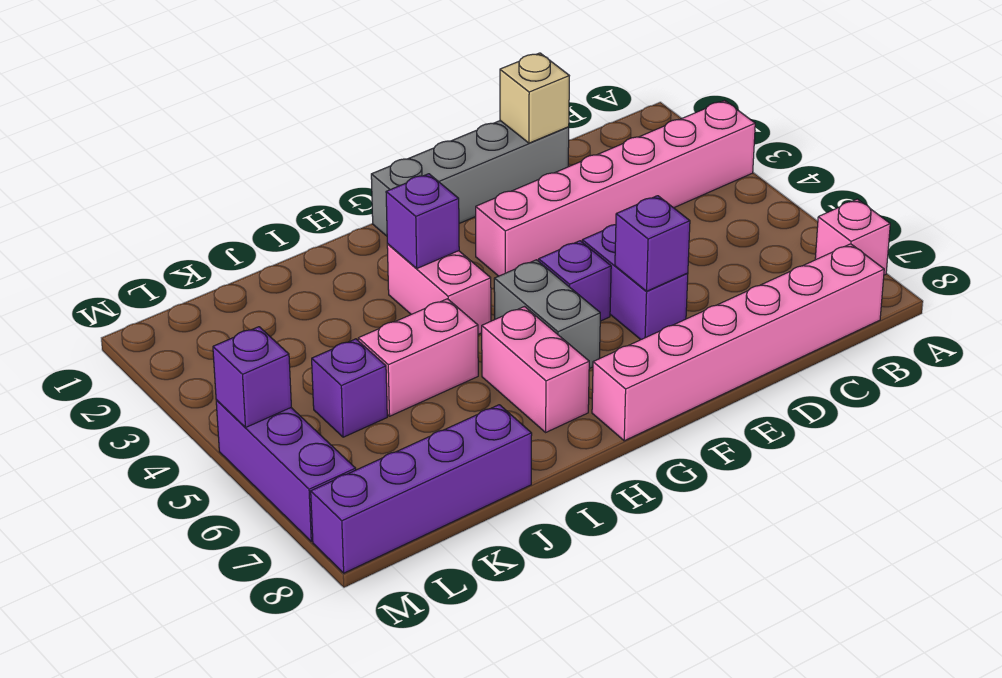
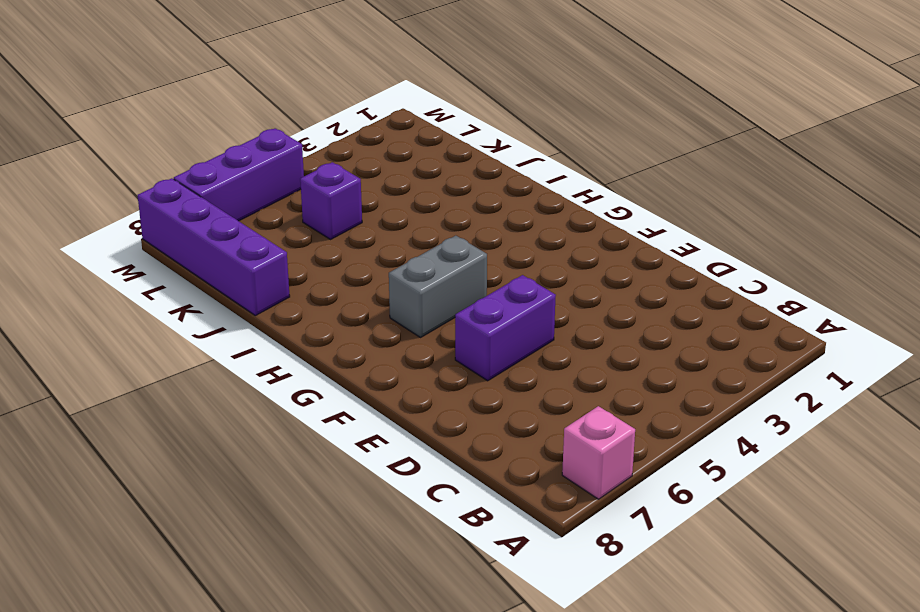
none -> pink 1x6 brick [476,101,755,276]
none -> pink 1x6 brick [592,244,884,441]
none -> grey 1x4 brick [371,121,569,236]

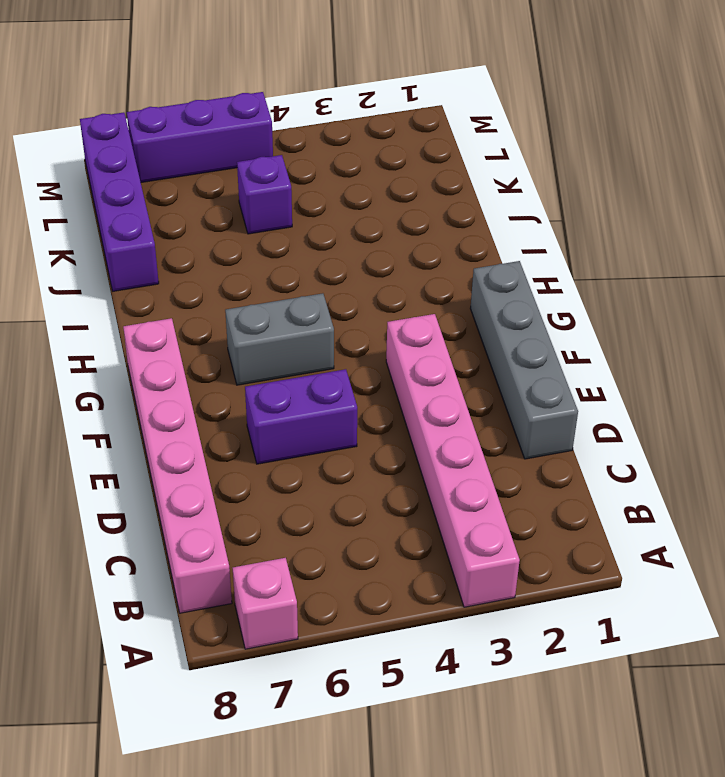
none -> purple 1x1 brick [539,241,611,321]
none -> pink 1x2 brick [387,244,491,334]
none -> pink 1x2 brick [482,307,589,432]

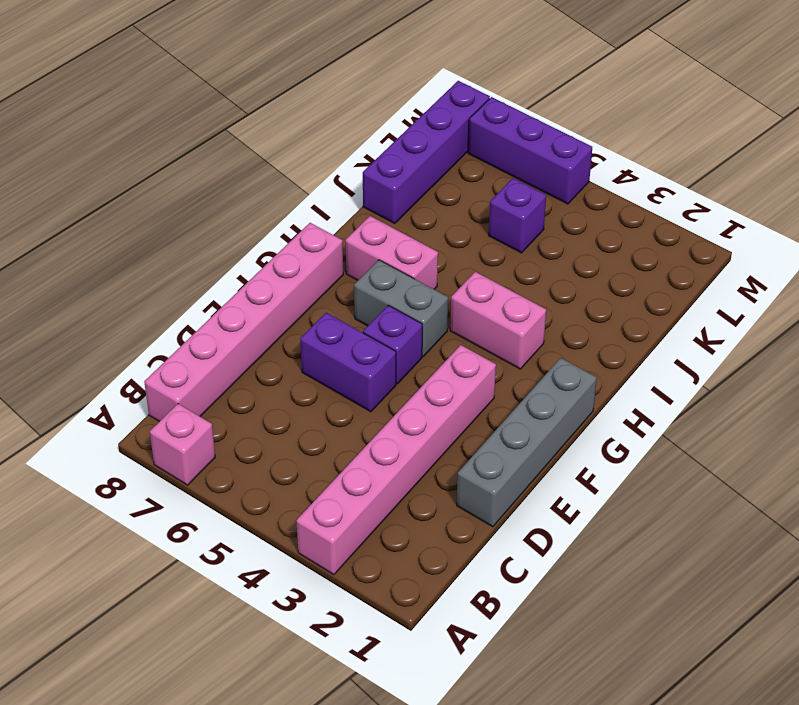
none -> pink 1x2 brick [358,299,478,416]
none -> tan 1x1 brick [500,53,569,143]
none -> purple 1x1 brick [615,196,690,291]

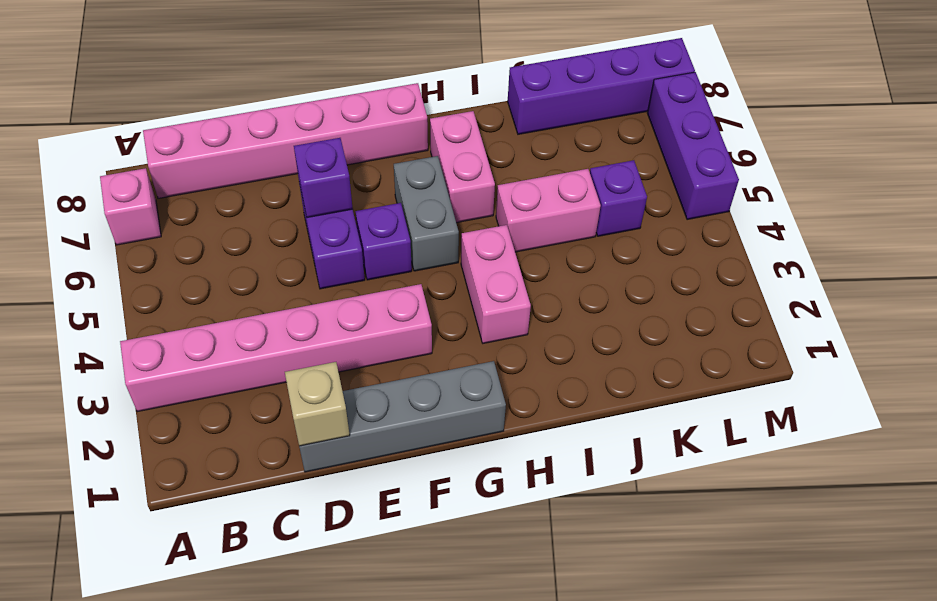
none -> purple 1x1 brick [386,174,459,269]
none -> purple 1x1 brick [213,327,291,427]

